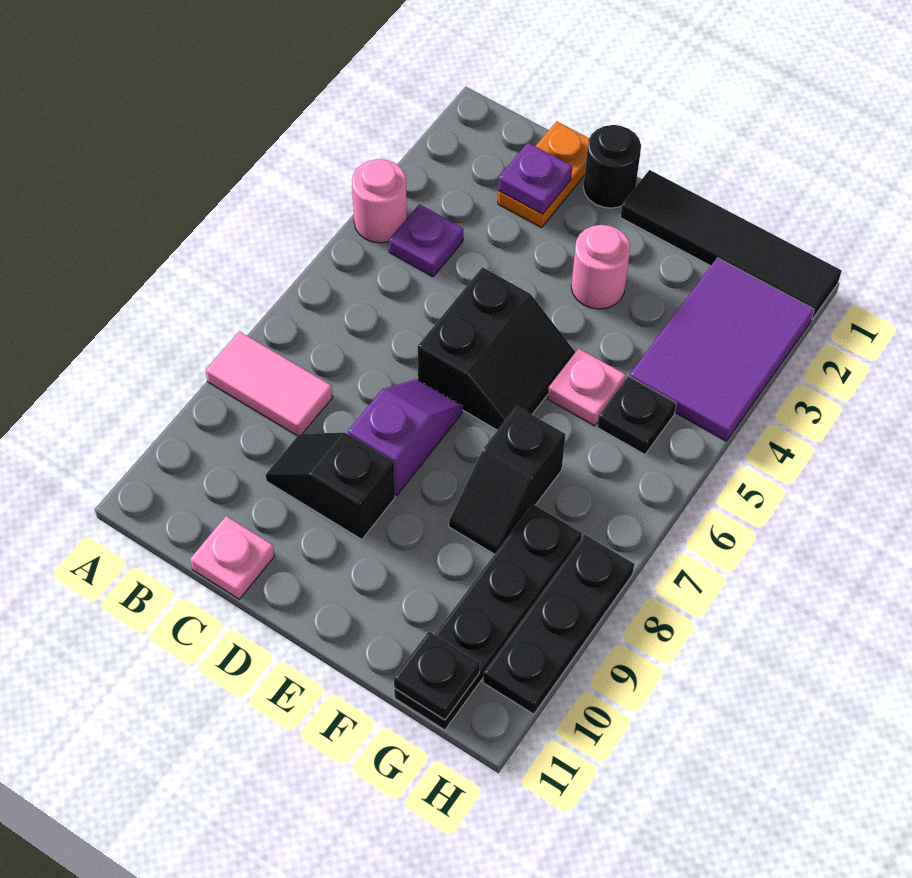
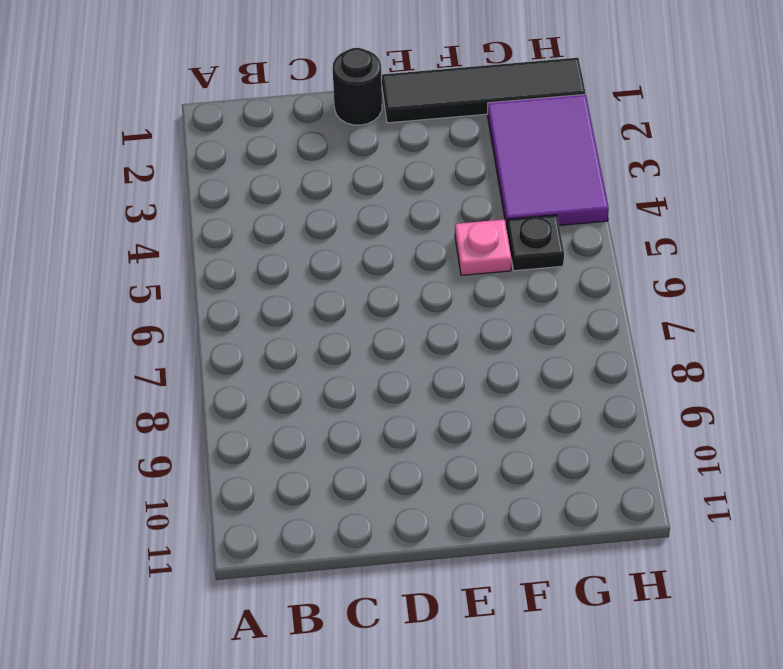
none -> pink 1x1 round brick [352,159,407,243]
none -> pink 1x2 tile [206,332,333,436]
none -> purple 1x1 plate [389,204,463,277]

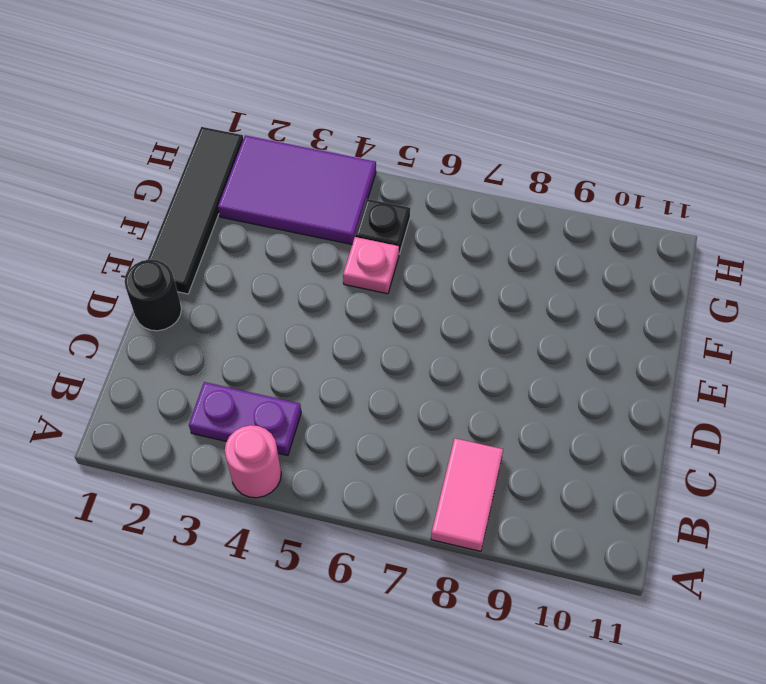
purple 1x2 plate [189,382,301,455] -> purple 1x1 plate [389,204,463,277]
none -> orange 1x2 plate [498,121,589,228]
none -> black 1x2 slope [266,433,395,539]
none -> pink 1x1 plate [190,516,275,599]

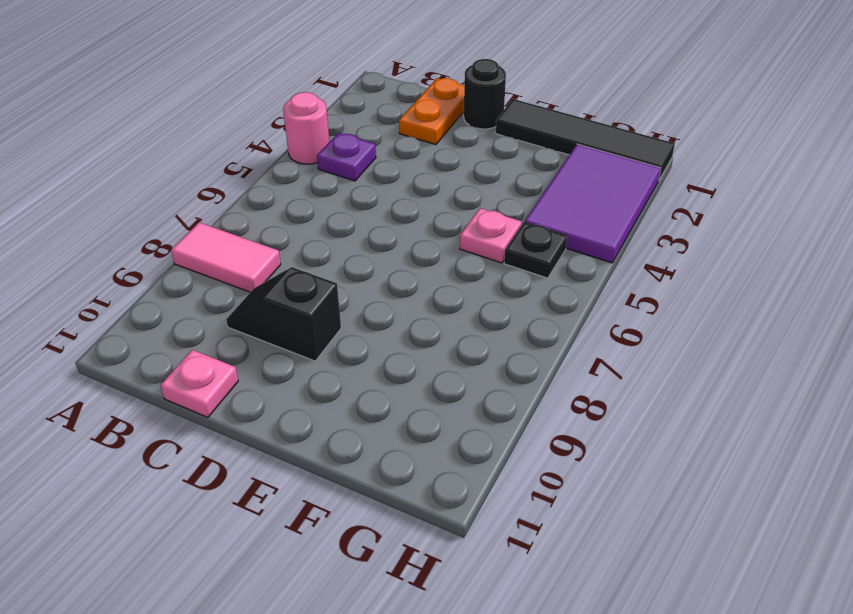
none -> black 2x2 slope [417,267,575,430]
none -> purple 1x2 slope [348,379,463,495]
none -> pink 1x1 round brick [571,225,630,309]

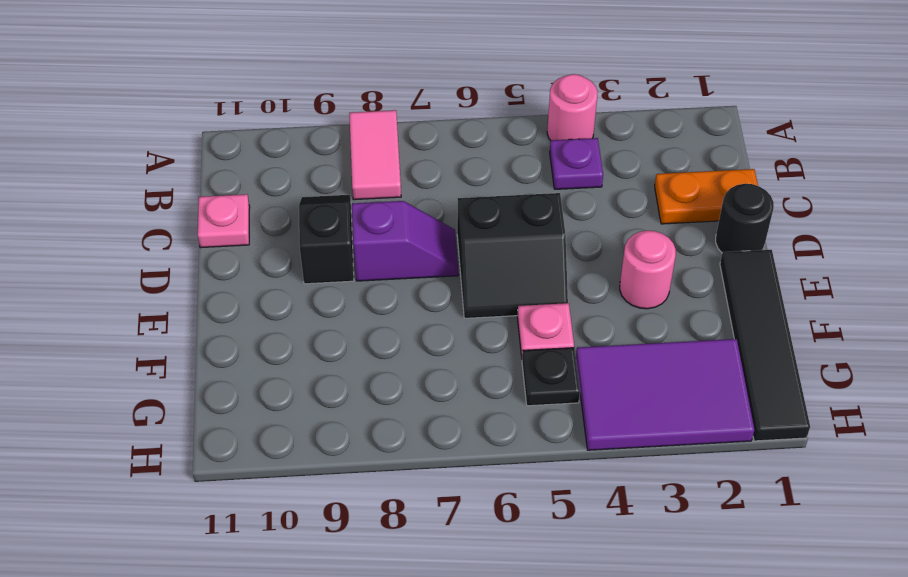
none -> black 1x2 slope [449,406,566,554]
none -> black 1x4 plate [394,504,582,730]
none -> black 1x3 plate [483,535,634,714]

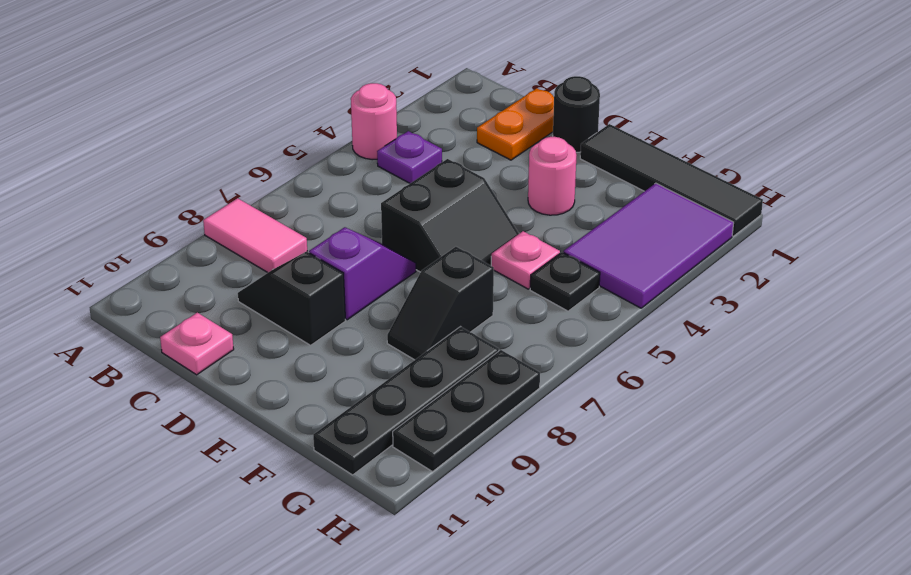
none -> purple 1x1 plate [498,143,572,214]
none -> black 1x1 plate [394,632,480,720]

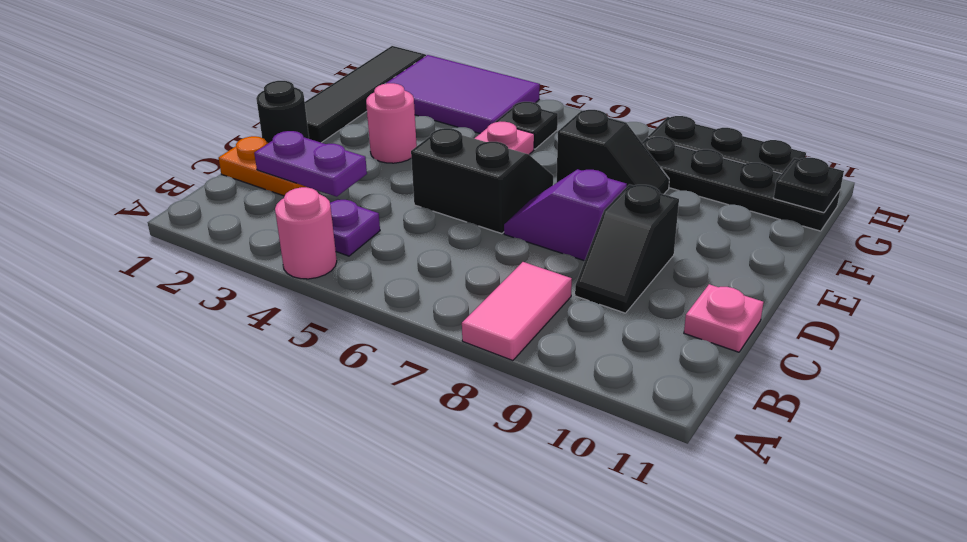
purple 1x2 plate [254,131,367,197] -> purple 1x1 plate [498,143,572,214]

